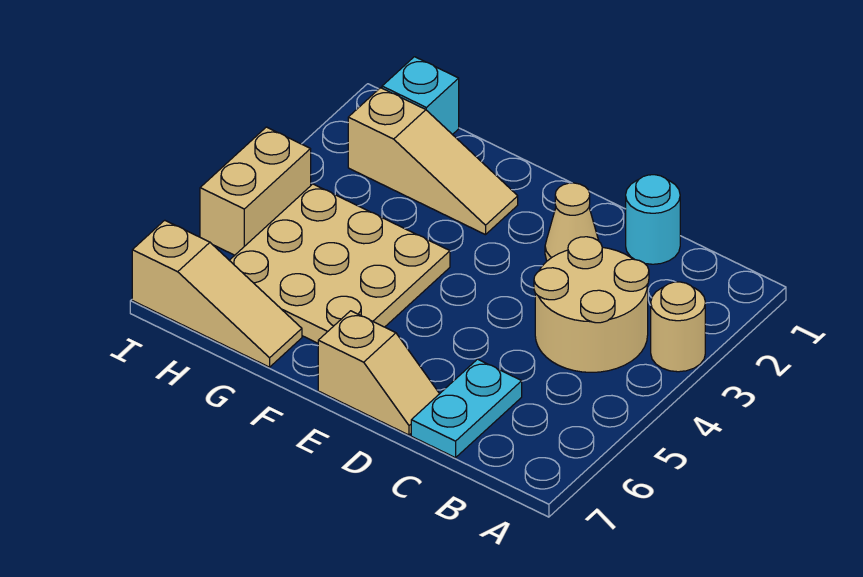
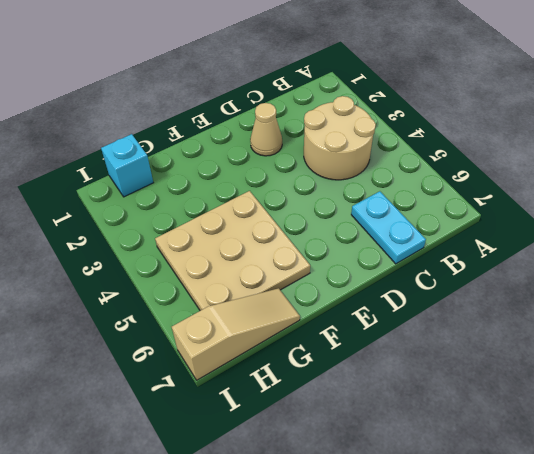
none -> tan 1x1 round brick [651,282,705,372]
none -> cyan 1x1 round brick [626,175,680,264]

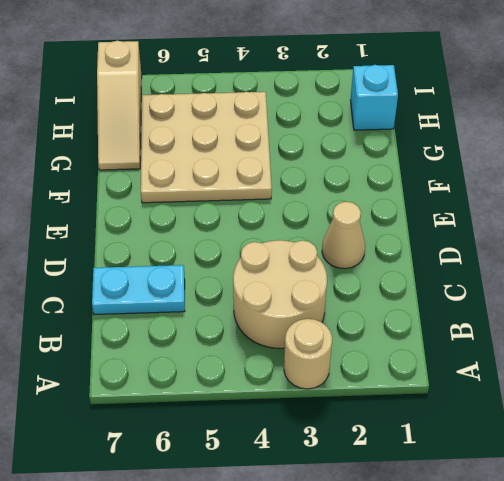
none -> cyan 1x1 round brick [626,175,680,264]
none -> tan 1x2 slope [318,311,439,435]

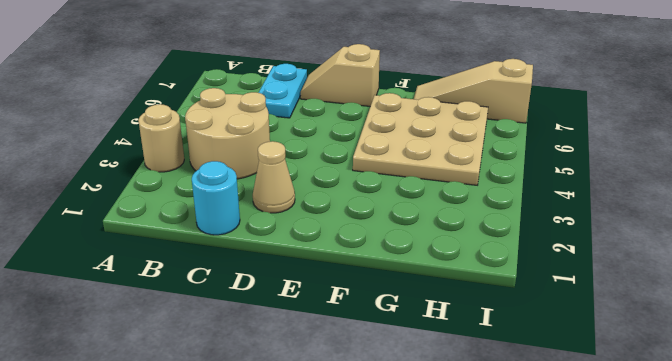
none -> tan 1x3 slope [348,88,518,235]
none -> cyan 1x1 brick [382,57,459,135]

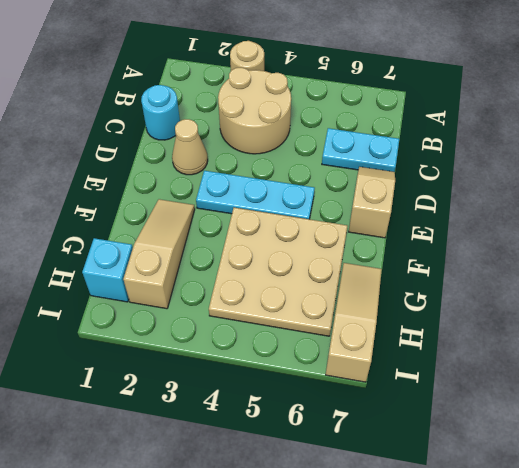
cyan 1x3 plate [196,171,315,219] -> none
none -> tan 1x2 brick [200,127,311,255]

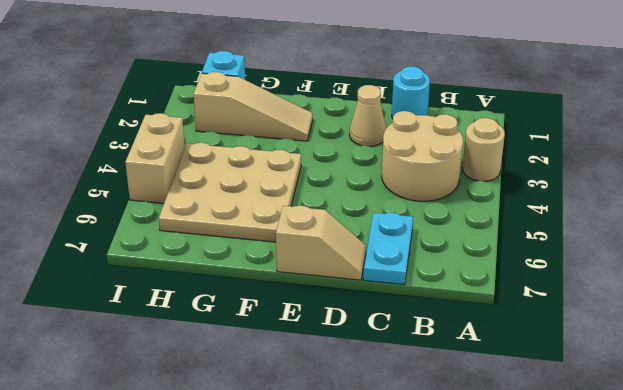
none -> tan 1x3 slope [132,220,302,367]

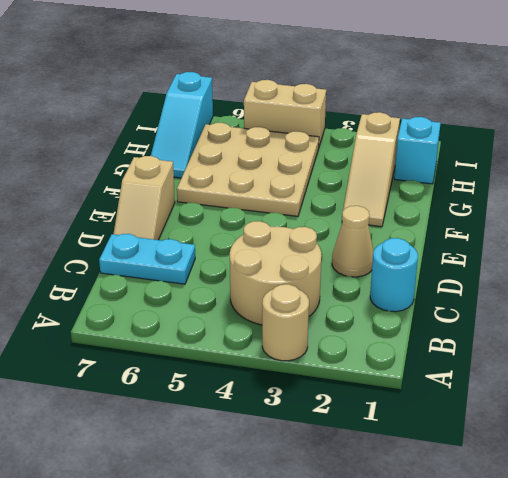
cyan 1x3 slope [151,72,213,178] -> tan 1x3 slope [132,220,302,367]

